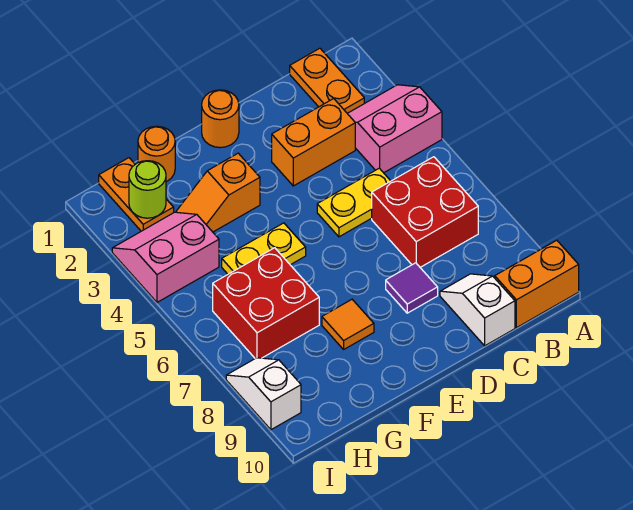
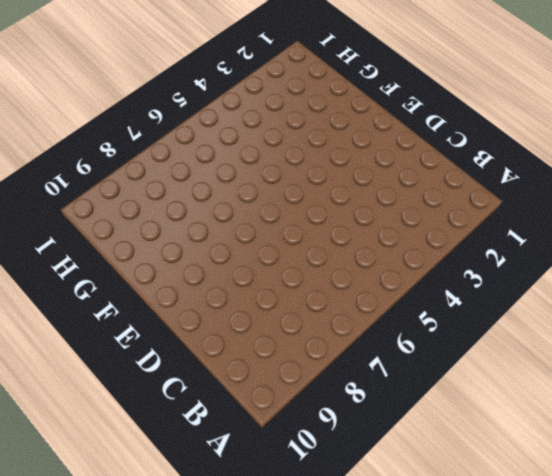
none -> pink 2x2 slope [347,85,442,173]
none -> orange 1x2 brick [495,240,579,328]
none -> orange 1x2 plate [290,48,364,113]

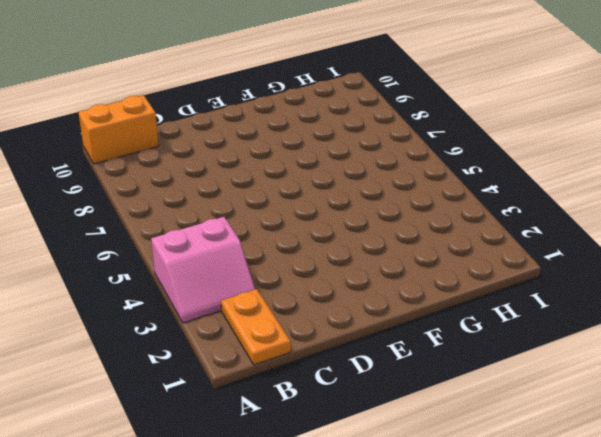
none -> red 2x2 brick [372,157,478,267]
none -> orange 1x2 brick [272,99,355,186]
none -> yellow 1x2 plate [317,168,390,237]

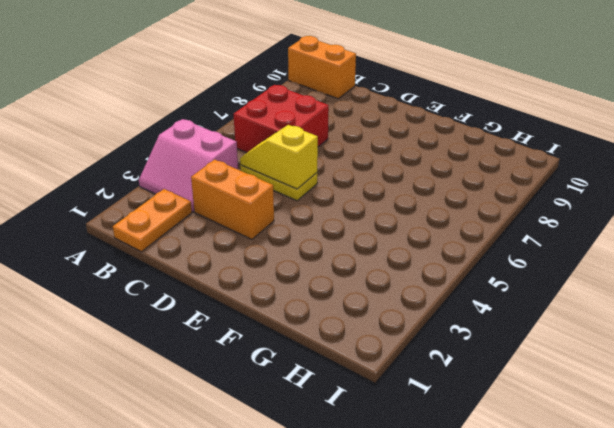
yellow 1x2 slope [240,125,318,189] -> none
none -> white 1x2 slope [440,274,515,346]
none -> purple 1x1 tile [386,263,438,313]
none -> orange 1x1 round brick [202,90,239,148]

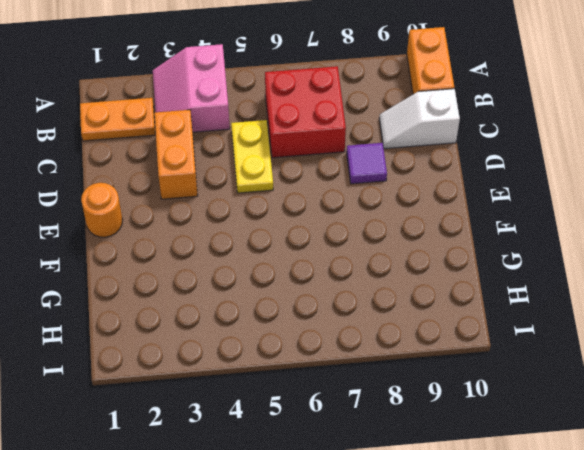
none -> orange 1x2 slope [176,153,260,232]
none -> yellow 1x2 plate [222,223,306,274]
none -> orange 1x1 tile [322,300,374,349]

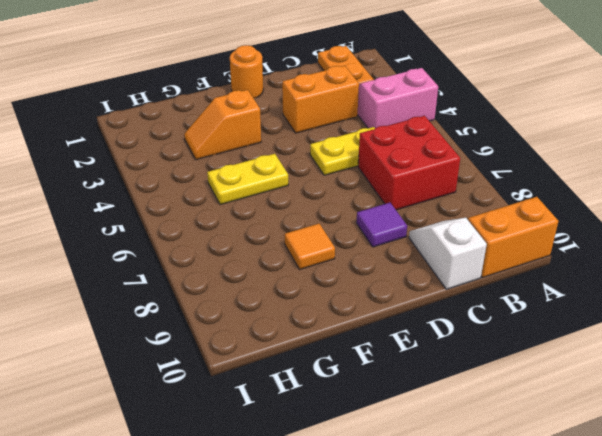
none -> orange 1x1 round brick [138,126,175,182]
none -> red 2x2 brick [213,248,319,358]
none -> orange 1x2 plate [99,158,174,231]

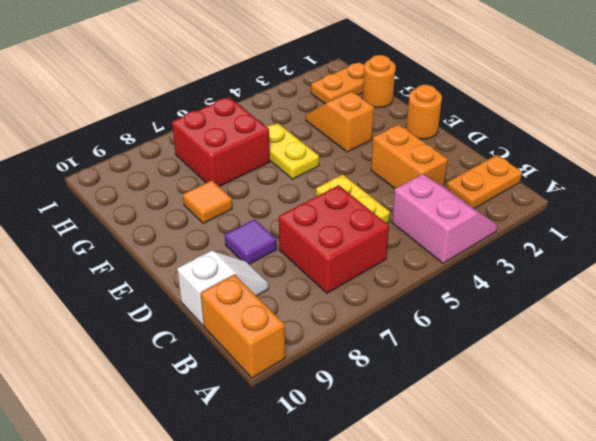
none -> pink 2x2 slope [112,212,219,302]
none -> white 1x2 slope [226,358,301,430]
none -> lime 1x1 round brick [129,161,166,218]

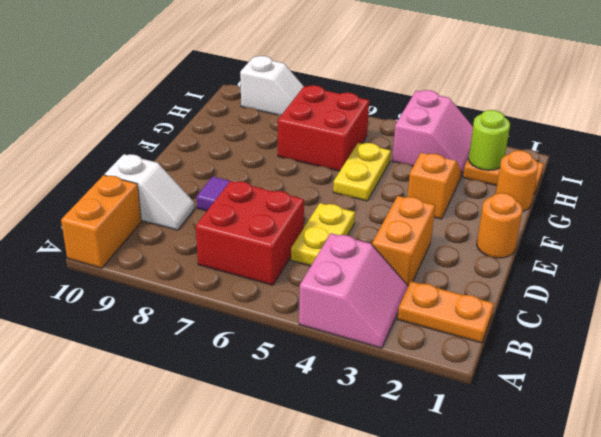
none -> orange 1x1 tile [322,300,374,349]

